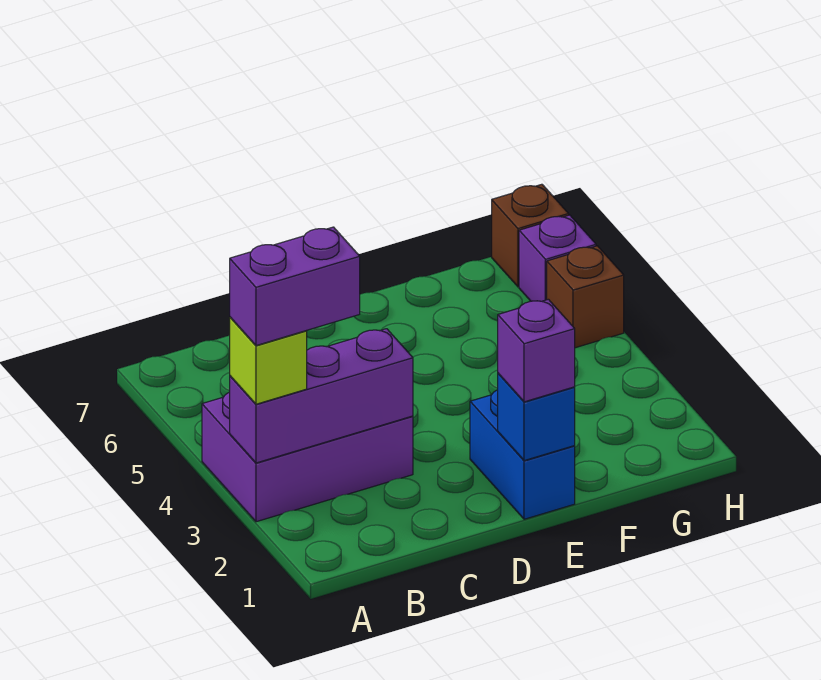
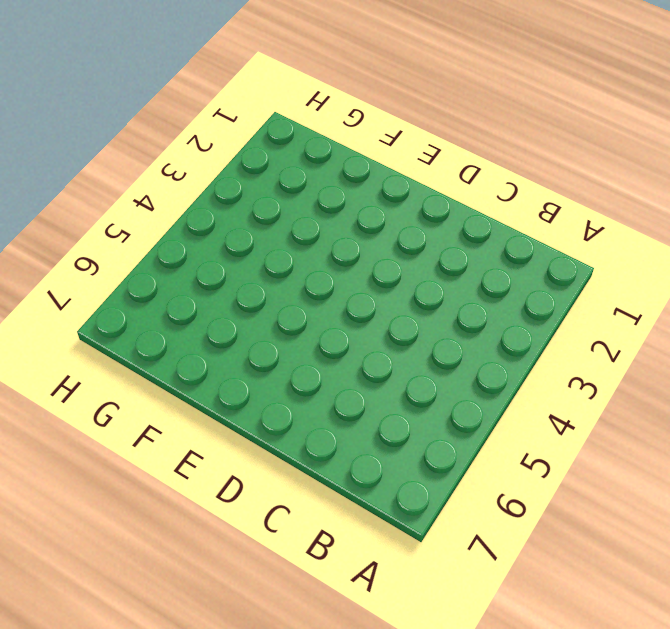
none -> purple 2x3 brick [202,392,413,522]
none -> blue 1x2 brick [470,390,575,519]

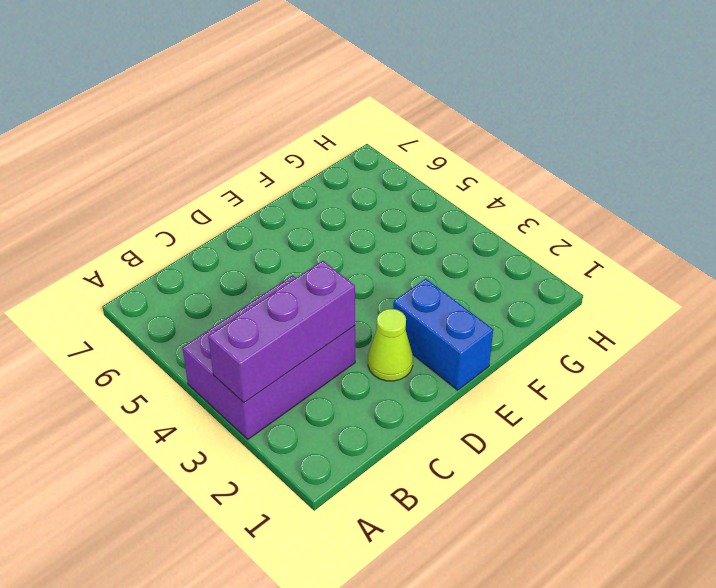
lime 1x1 cone [368,309,413,381] -> none
none -> brown 1x1 brick [547,246,624,348]
none -> purple 1x1 brick [519,215,596,301]

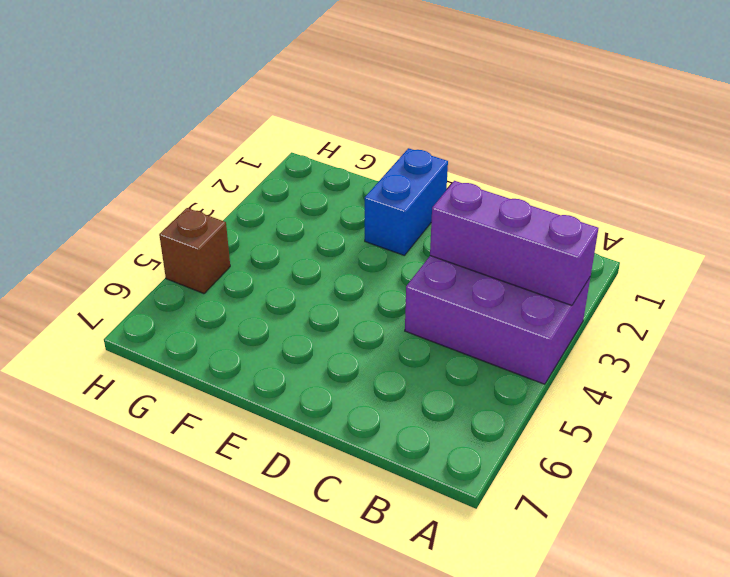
none -> purple 1x1 brick [519,215,596,301]
none -> brown 1x1 brick [492,184,569,287]

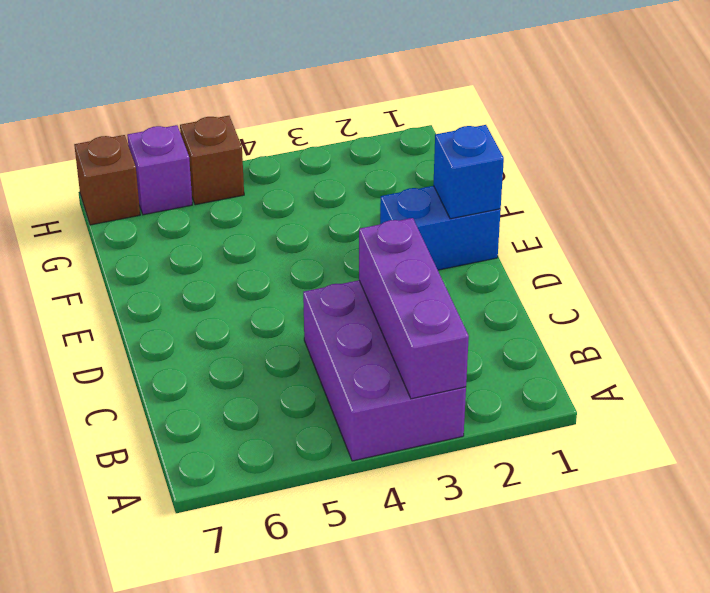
none -> lime 1x1 brick [230,317,307,404]
none -> purple 1x1 brick [498,299,575,402]

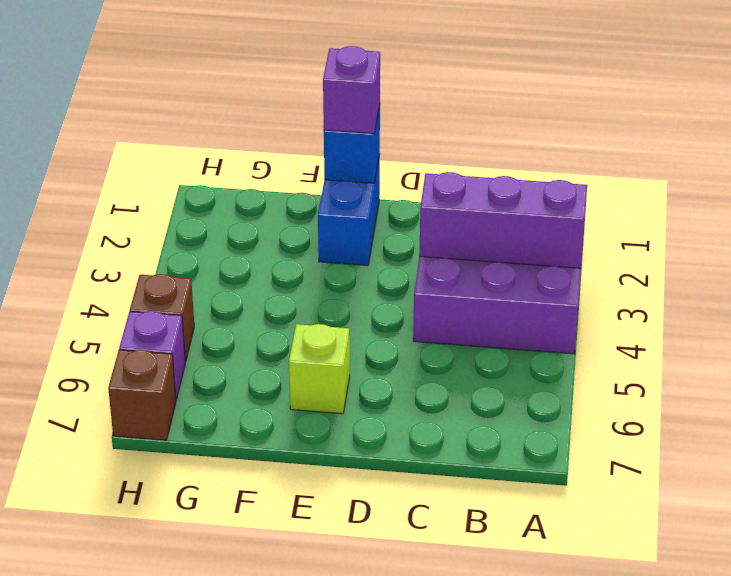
lime 1x1 brick [289,324,350,414] -> lime 1x1 brick moved to [230,317,307,404]
none -> purple 1x2 brick [230,227,360,346]

